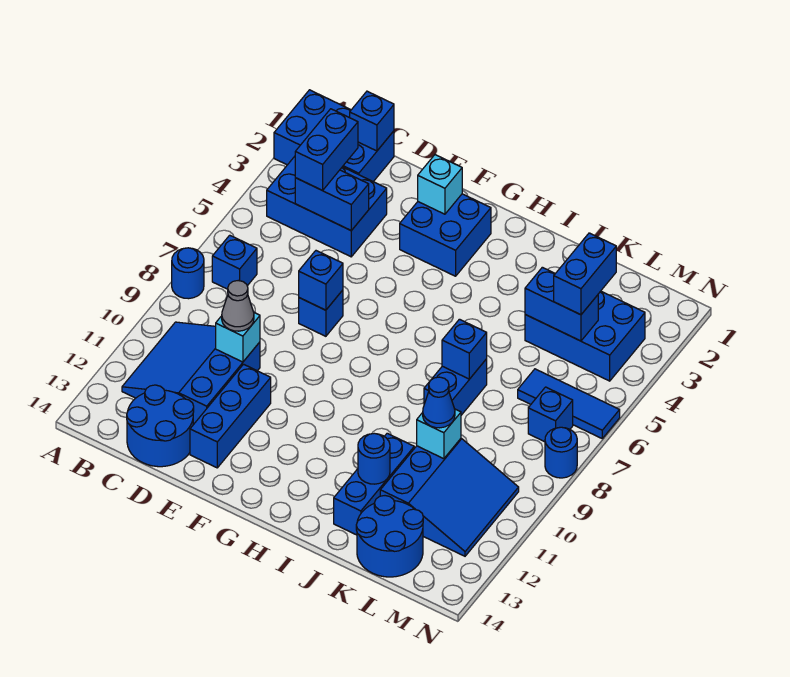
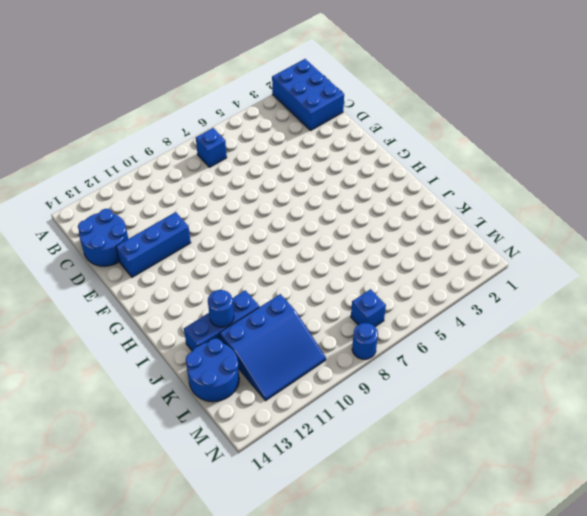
none -> blue 1x1 round brick [172,248,204,299]
none -> blue 2x3 brick [267,156,387,257]
none -> blue 3x3 slope [122,322,260,425]
none -> blue 1x1 brick [299,290,343,336]

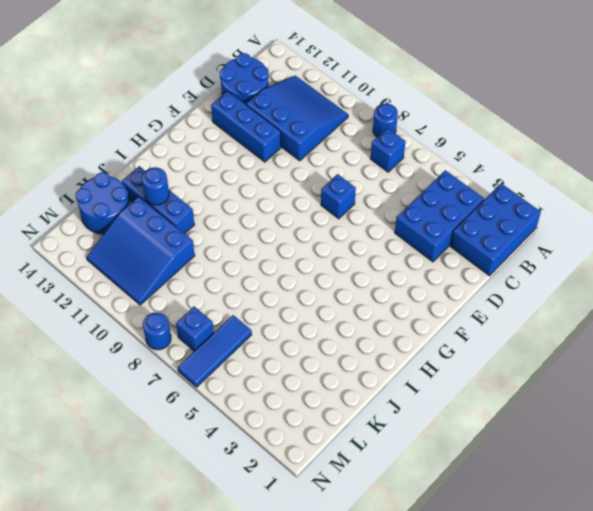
none -> blue 2x2 brick [400,194,491,276]
none -> blue 1x2 brick [424,359,487,415]
none -> blue 2x3 brick [525,291,645,381]
none -> blue 1x1 brick [350,91,394,151]

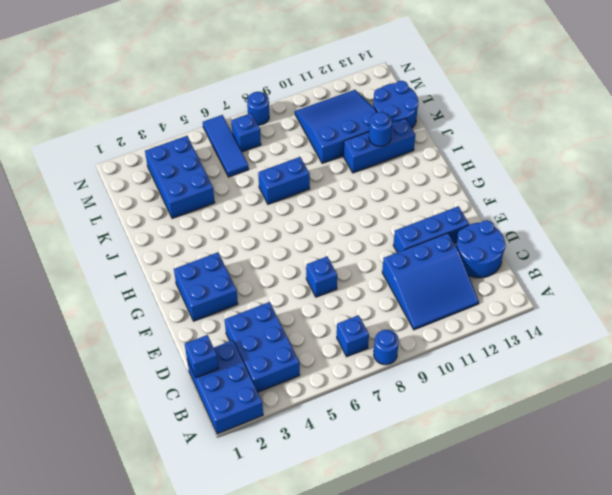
none -> blue 1x2 brick [295,170,369,231]
none -> cyan 1x1 brick [216,312,260,362]
none -> blue 1x1 brick [299,251,343,310]
none -> cyan 1x1 brick [418,155,462,214]

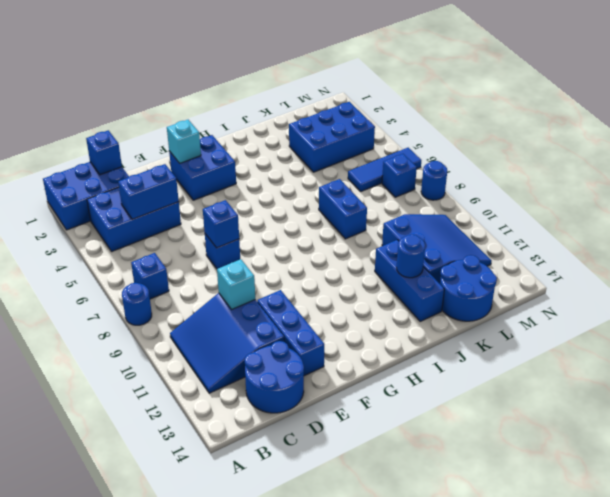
none -> blue 1x1 brick [442,319,487,379]
none -> blue 1x2 brick [525,267,598,341]
none -> cyan 1x1 brick [417,409,461,459]
none -> blue 1x2 brick [295,109,358,191]

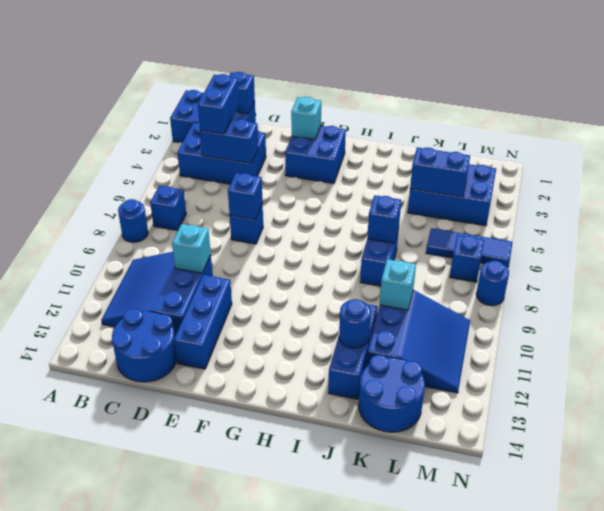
none -> grey 1x1 cone [222,281,254,331]
none -> blue 1x1 cone [423,377,455,428]
none -> blue 1x2 brick [554,233,616,315]

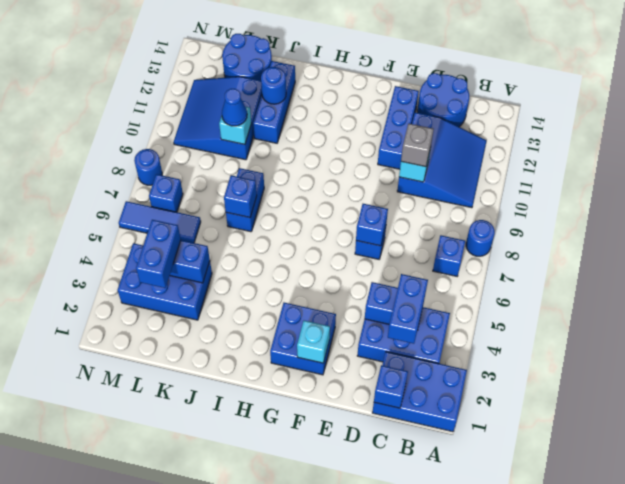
grey 1x1 brick [401,124,434,167] -> grey 1x1 cone [222,281,254,331]

